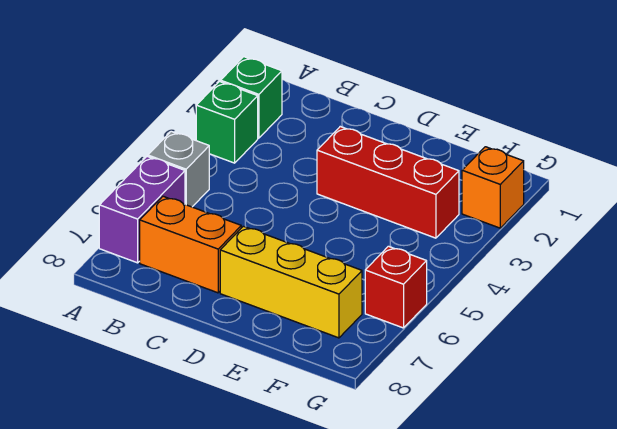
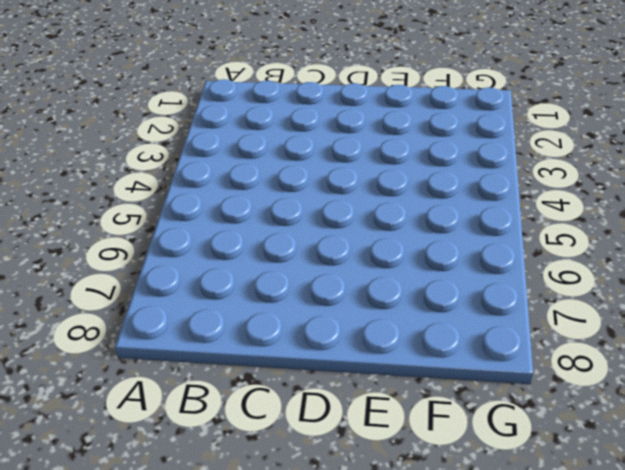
none -> green 1x1 brick [221,57,282,138]
none -> green 1x1 brick [196,82,258,163]

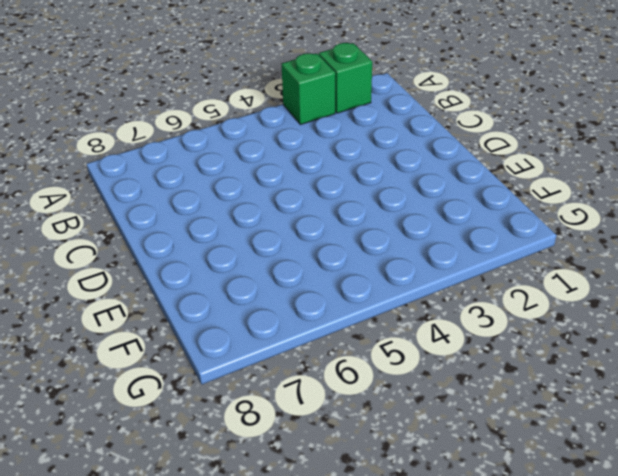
none -> grey 1x1 brick [148,131,209,207]
none -> purple 1x2 brick [99,157,185,263]

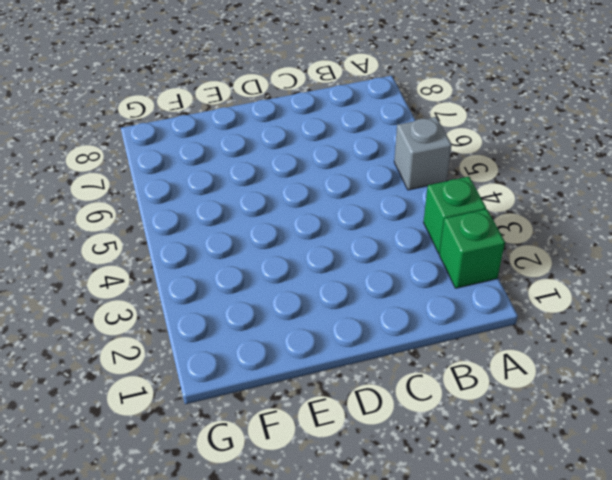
none -> purple 1x2 brick [99,157,185,263]
none -> orange 1x2 brick [140,196,241,293]

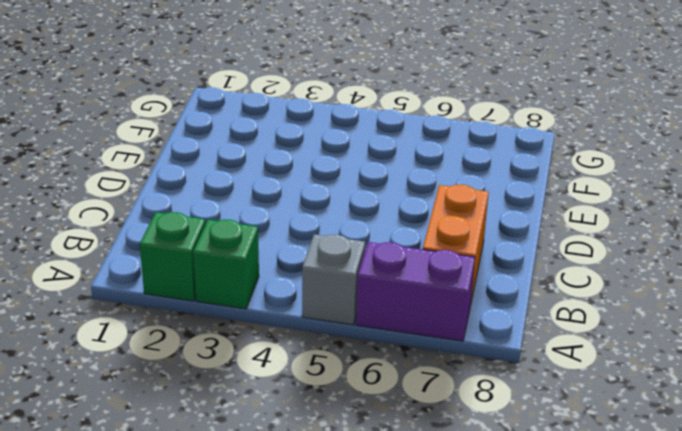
none -> red 1x3 brick [317,127,459,238]
none -> yellow 1x3 brick [220,226,362,338]

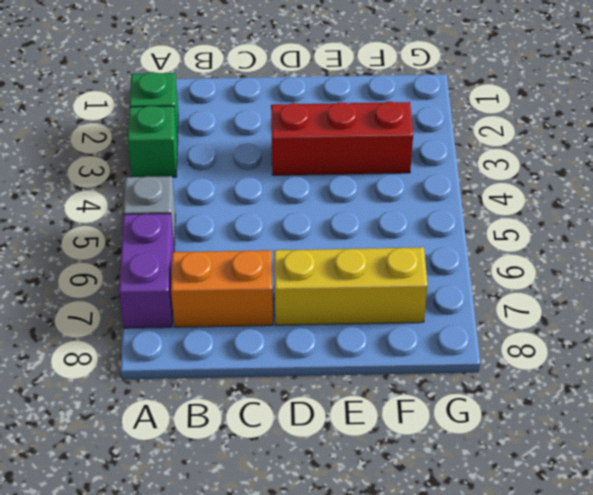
none -> orange 1x1 brick [462,147,524,228]
none -> red 1x1 brick [365,246,427,328]

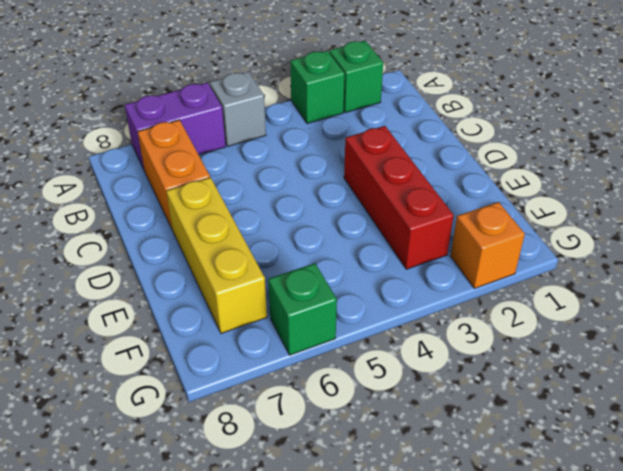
green 1x1 brick [268,263,337,355] -> red 1x1 brick [365,246,427,328]

